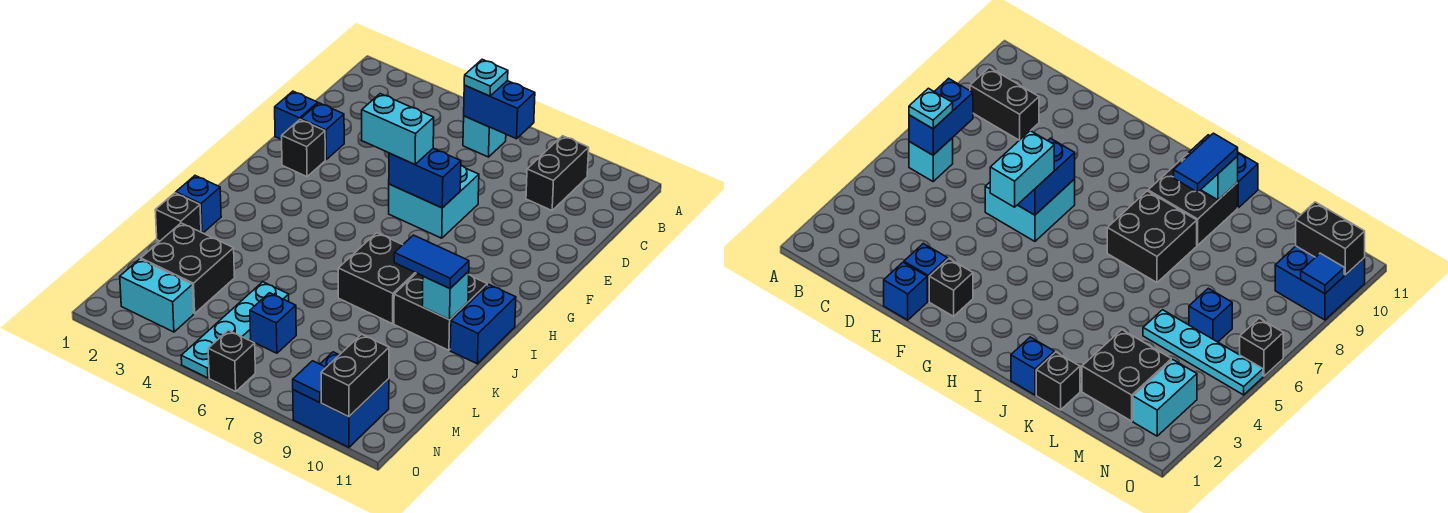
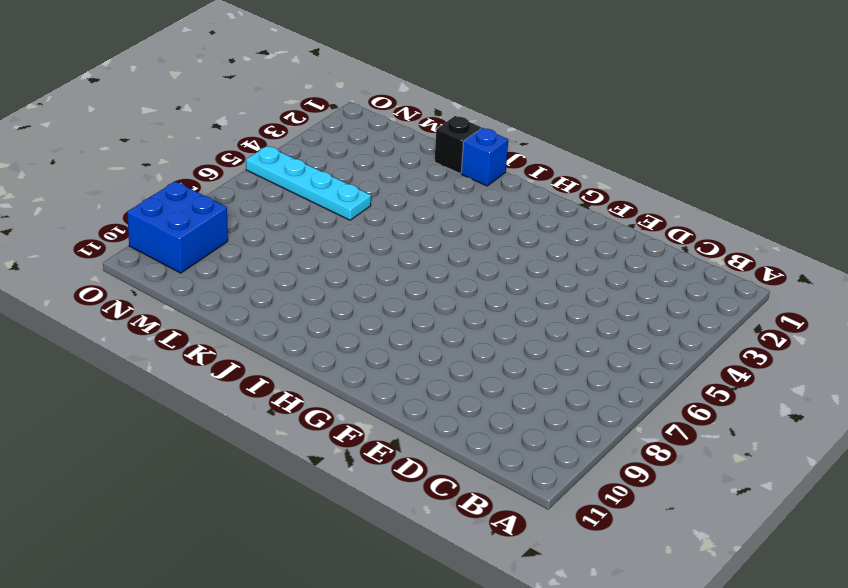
none -> cyan 1x1 brick [463,116,506,157]
none -> black 1x2 brick [526,136,589,210]
none -> blue 1x1 brick [275,91,318,140]

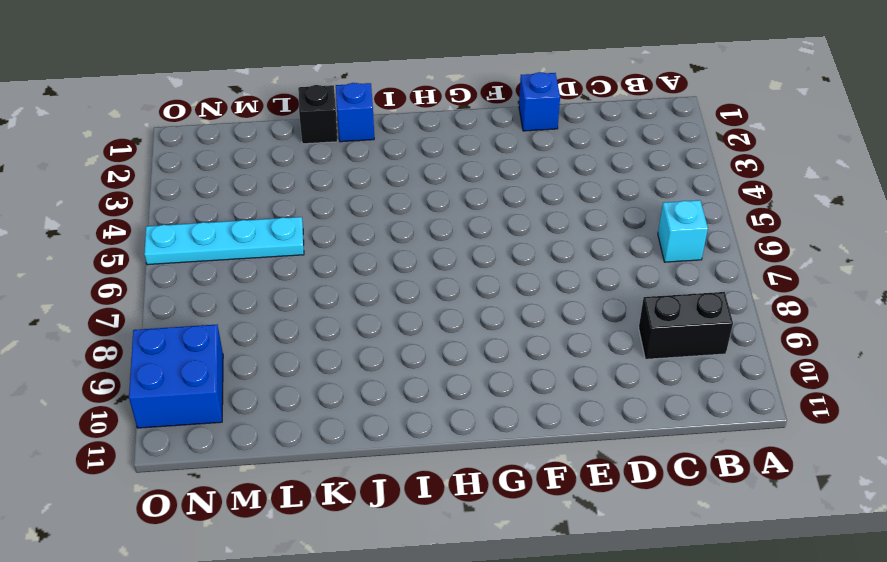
none -> blue 1x1 brick [301,103,344,160]
none -> cyan 2x2 brick [389,166,479,238]
none -> black 1x1 brick [282,120,325,177]

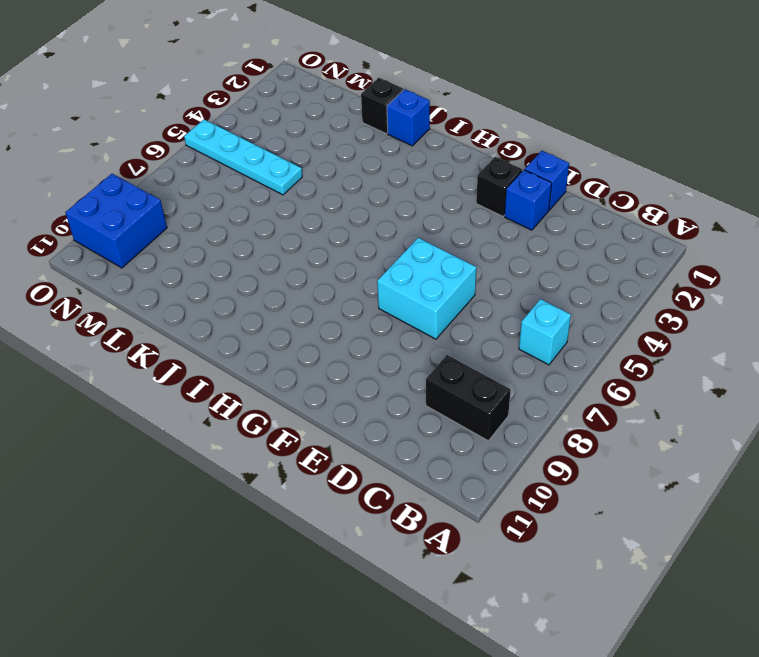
none -> black 2x2 brick [338,233,416,324]
none -> black 2x2 brick [394,273,487,350]
none -> blue 1x2 brick [450,285,516,364]

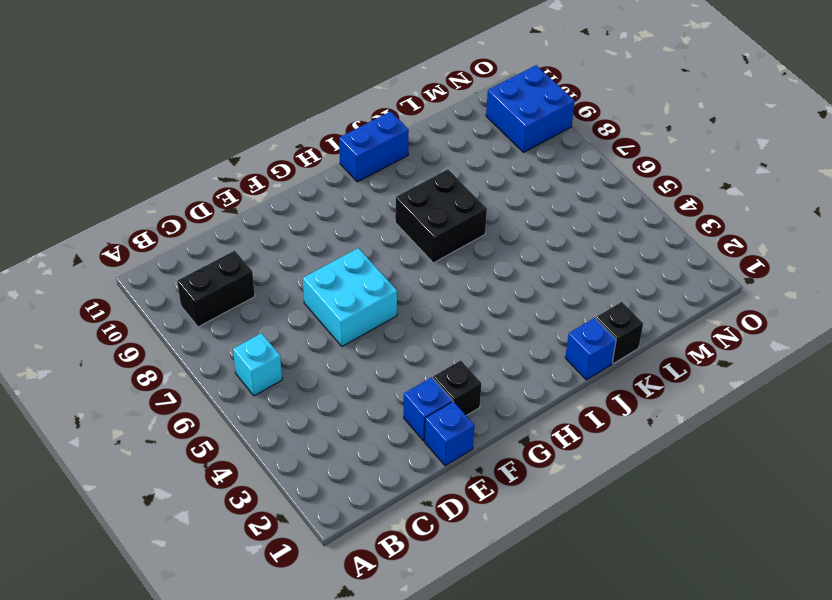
none -> black 2x2 brick [394,273,487,350]
none -> black 2x2 brick [141,223,235,313]
none -> cyan 1x4 plate [181,282,289,378]

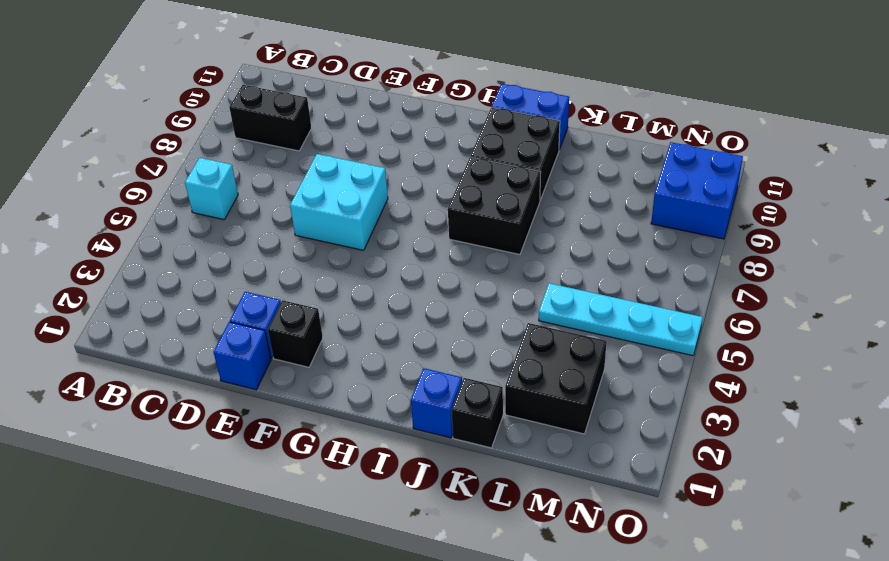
none -> blue 1x1 brick [250,293,296,353]
none -> cyan 1x2 brick [120,259,194,332]
none -> black 1x1 brick [208,330,255,392]

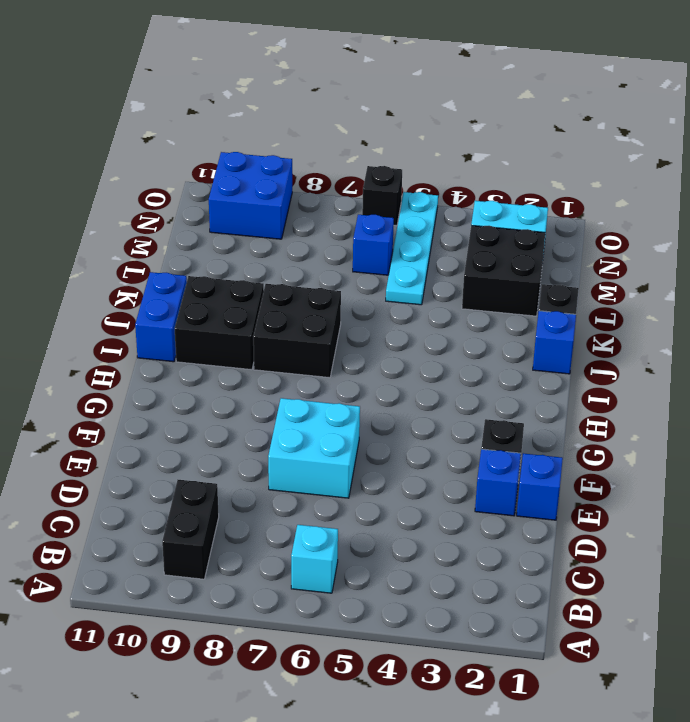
none -> blue 1x2 brick [464,81,535,139]
none -> blue 1x2 brick [389,148,461,208]
none -> cyan 1x1 brick [422,271,469,320]

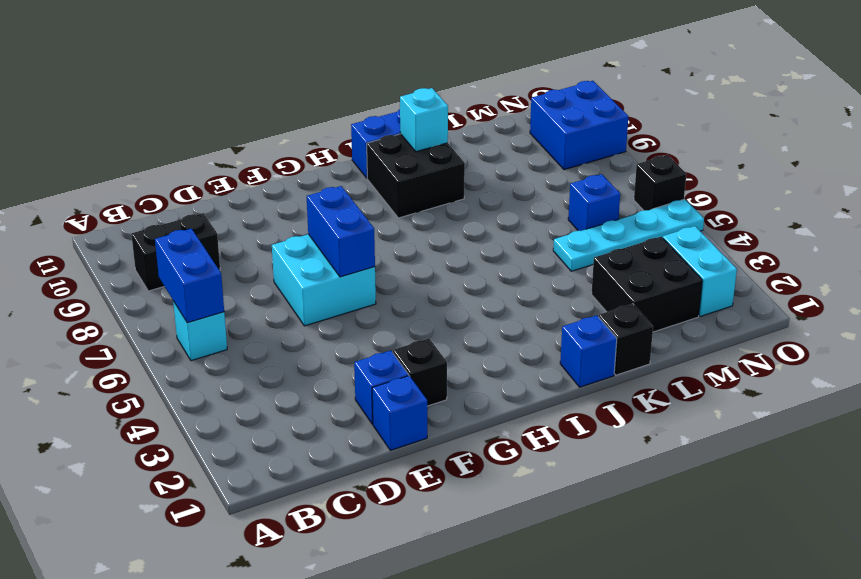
none -> black 2x2 brick [338,233,416,324]
none -> black 1x2 brick [321,334,389,417]
none -> blue 1x1 tile [293,361,326,403]

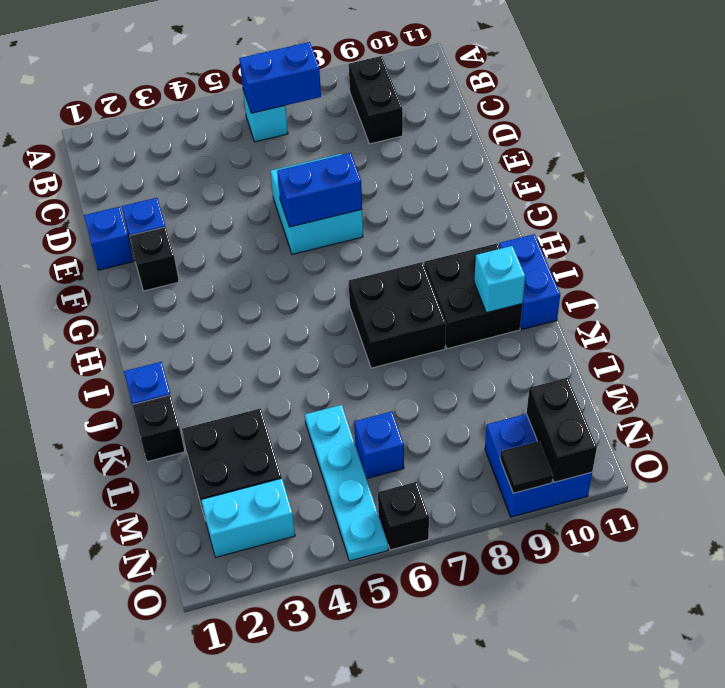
black 1x1 tile [500,441,553,493] -> blue 1x1 tile [293,361,326,403]
none -> cyan 1x1 plate [464,59,508,96]
none -> cyan 1x2 brick [362,94,434,164]
none -> blue 1x2 tile [394,235,469,288]

